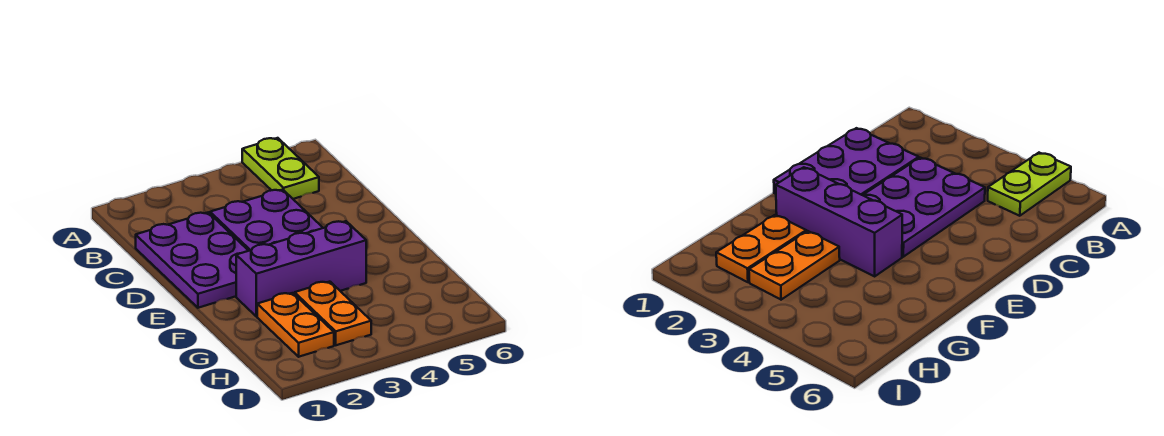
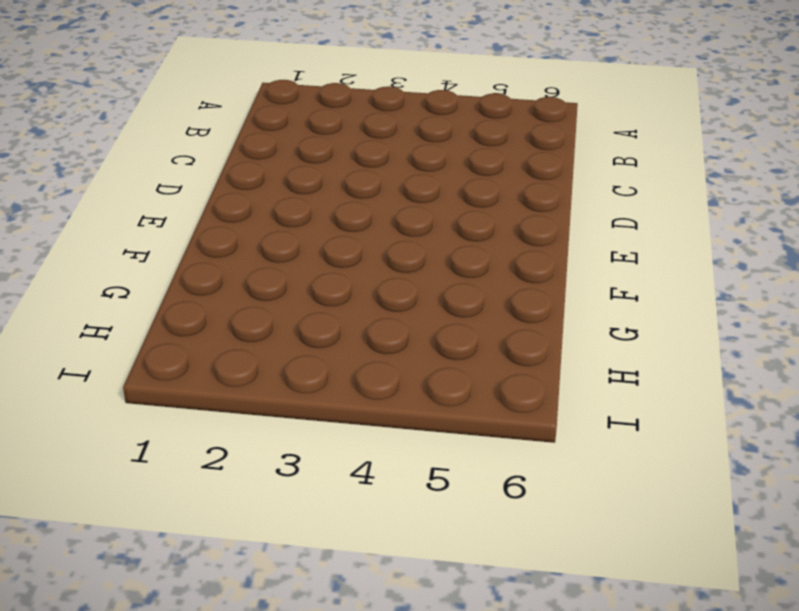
none -> lime 1x2 plate [242,138,319,199]
none -> purple 2x3 plate [136,212,248,308]

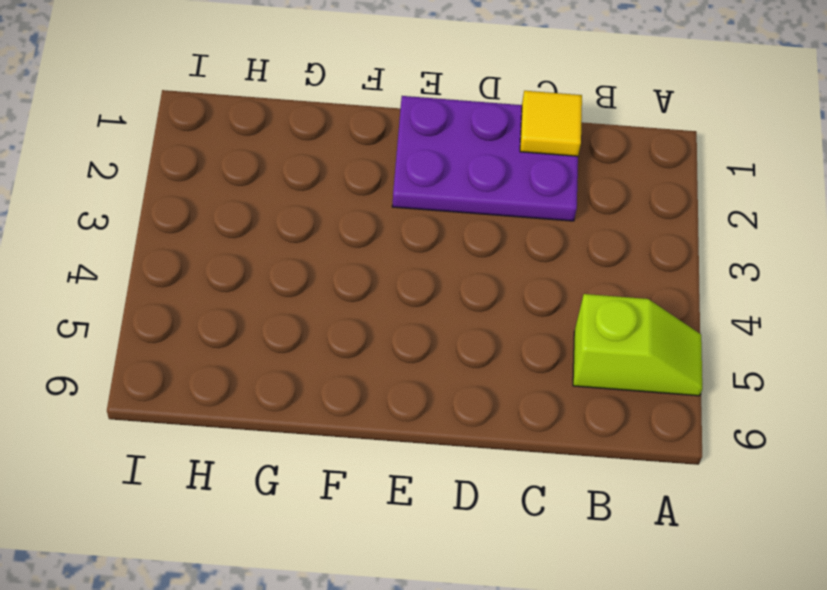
lime 1x2 slope [573,294,702,396] -> lime 1x2 plate [242,138,319,199]
yellow 1x1 tile [520,91,582,156] -> none
none -> purple 2x3 plate [210,190,323,251]
none -> purple 1x3 brick [236,221,366,317]

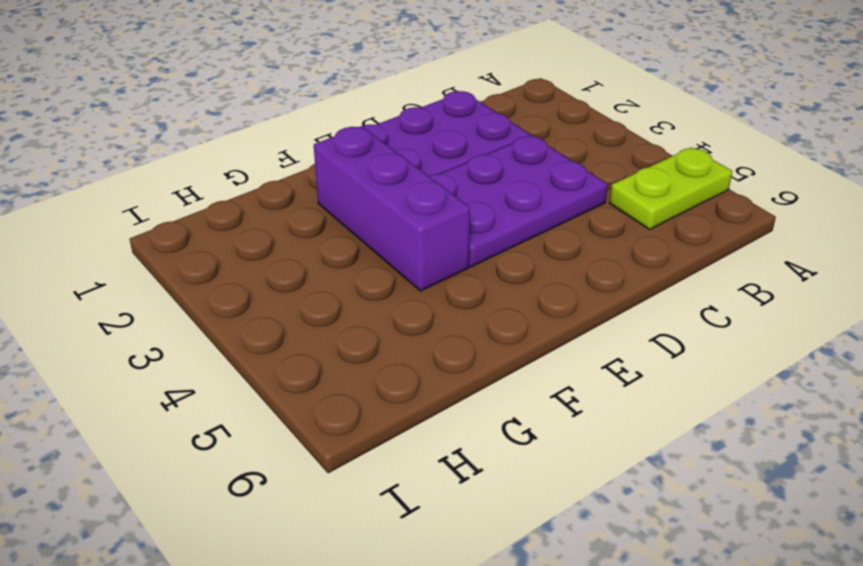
none -> orange 1x2 plate [257,293,334,357]
none -> orange 1x2 plate [295,282,371,345]

